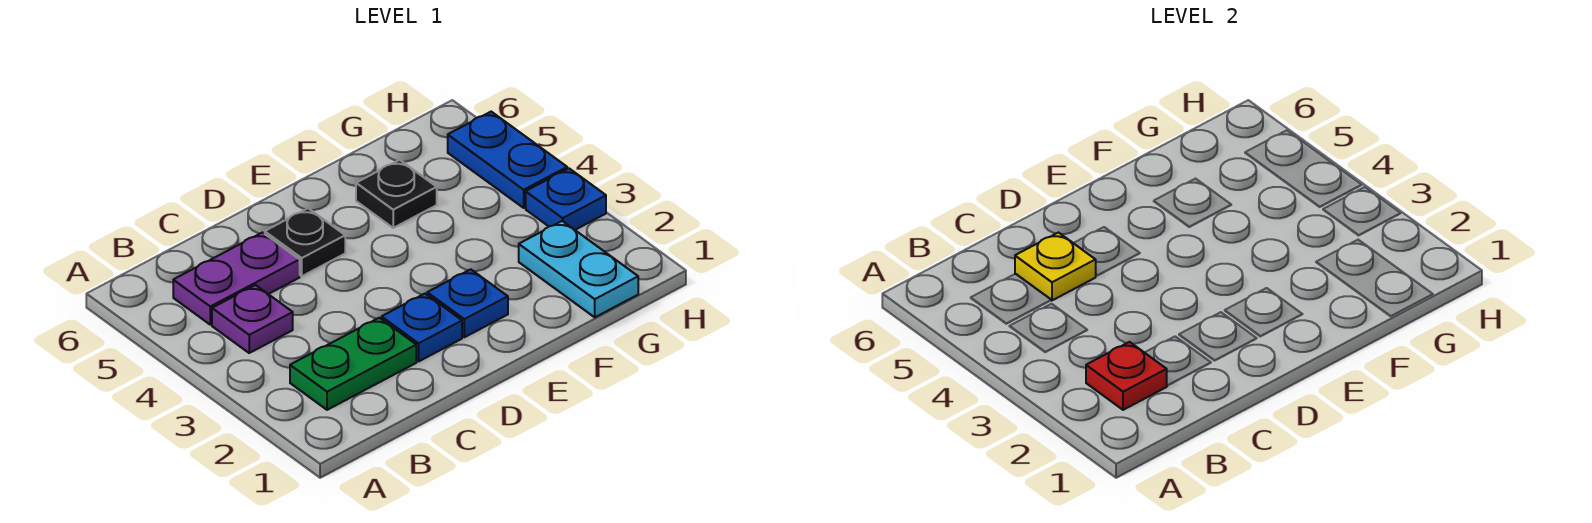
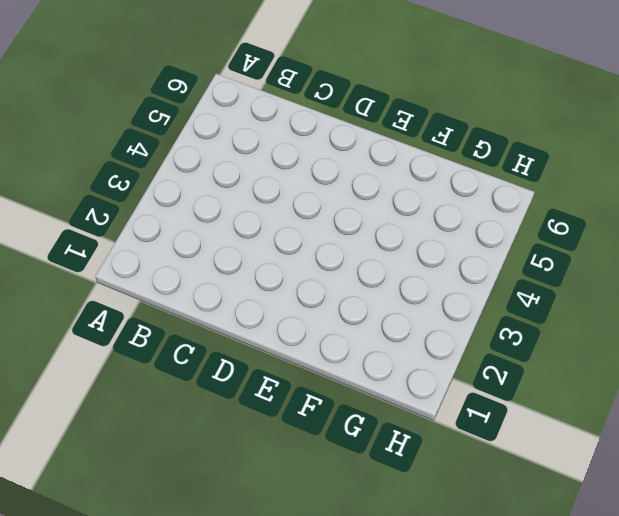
none -> green 1x2 plate [290,318,416,410]
none -> purple 1x1 plate [212,285,293,353]
none -> purple 1x2 plate [173,233,300,325]

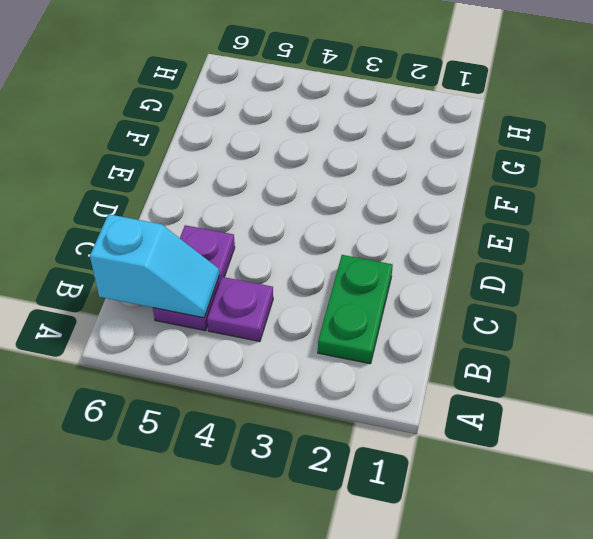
cyan 1x2 slope [90,214,219,318] -> none
none -> blue 1x1 plate [382,294,462,361]
none -> black 1x1 plate [265,208,345,276]
none -> blue 1x1 plate [427,269,508,337]

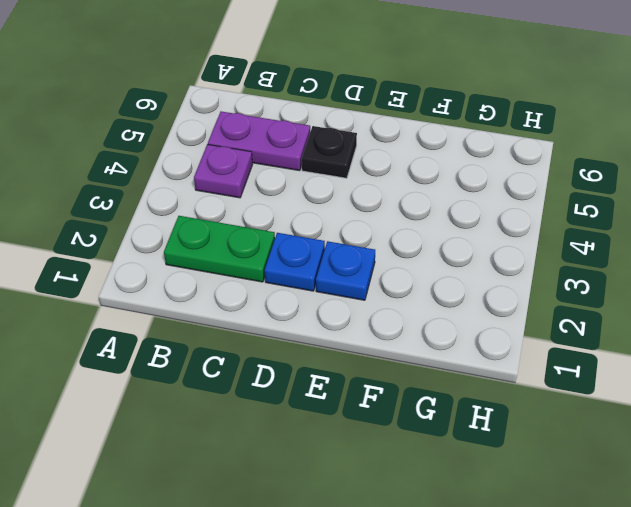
none -> black 1x1 plate [356,160,437,228]
none -> cyan 1x2 plate [519,221,638,317]
none -> blue 1x1 plate [526,169,606,230]

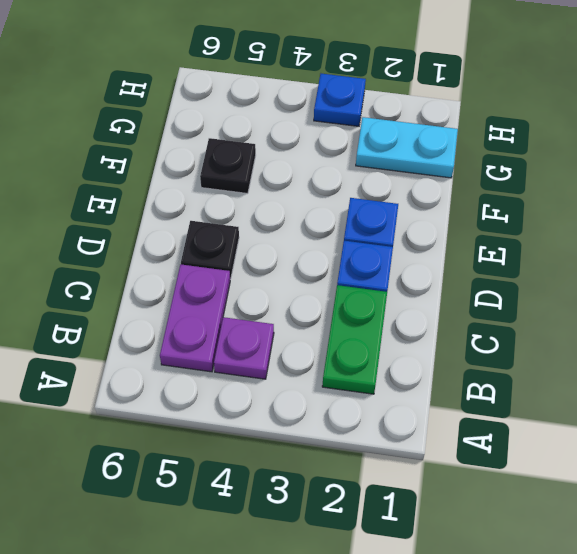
none -> blue 1x2 plate [448,112,567,208]
none -> red 1x1 plate [1086,342,1167,410]
none -> yellow 1x1 plate [1015,233,1096,300]

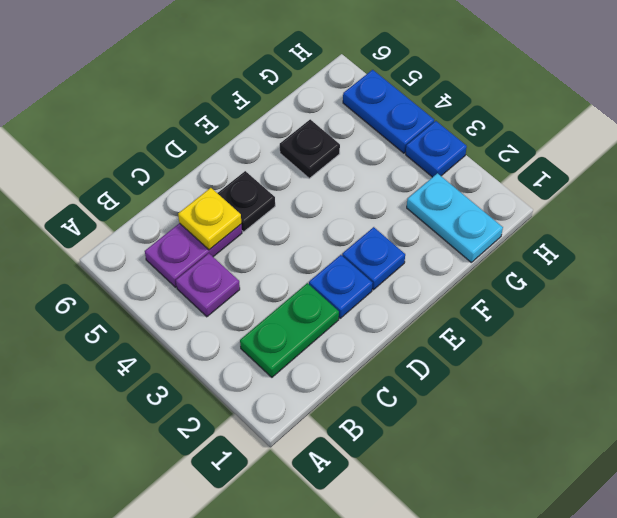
none -> red 1x1 plate [1086,342,1167,410]

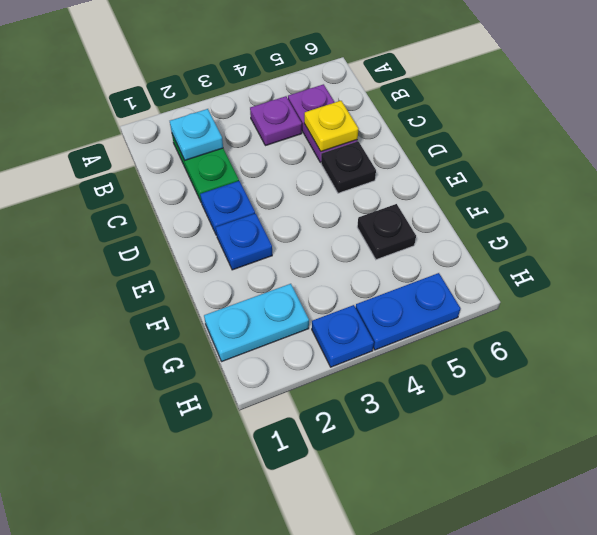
cyan 1x1 plate [170,109,223,160] -> red 1x1 plate [1086,342,1167,410]

